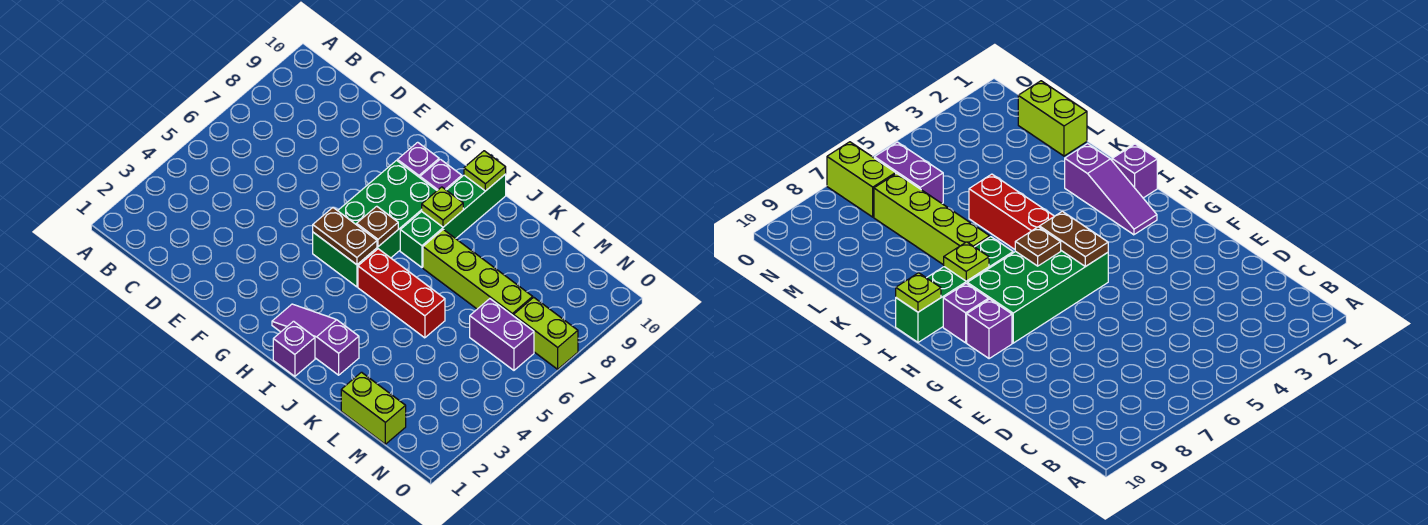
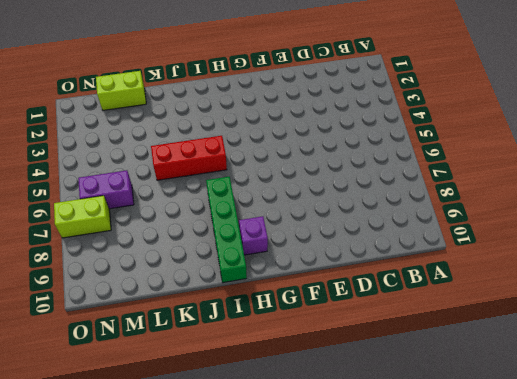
none -> green 2x4 brick [313,161,437,287]
none -> purple 1x1 brick [397,142,439,178]
none -> purple 1x3 slope [272,304,359,375]

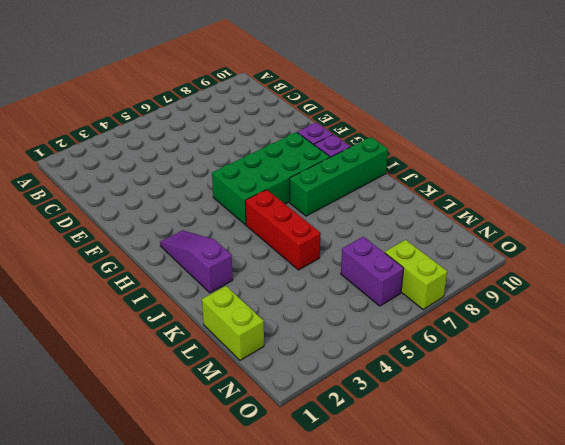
none -> purple 1x1 brick [273,321,315,376]
none -> lime 1x4 brick [423,230,533,316]
none -> brown 1x2 plate [313,208,377,265]

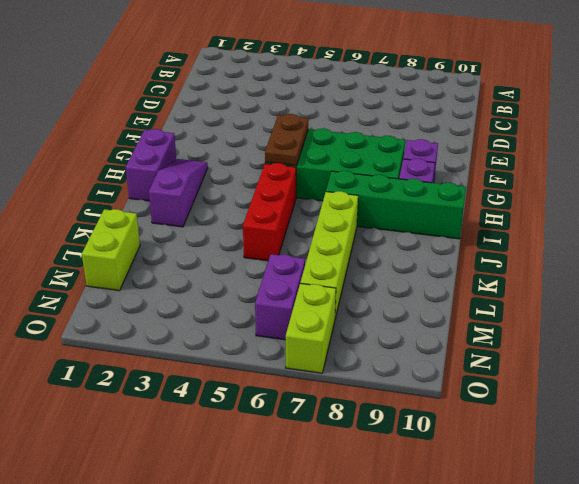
purple 1x2 brick [126,129,176,201] -> purple 1x1 brick [273,321,315,376]
none -> brown 1x1 plate [357,206,398,246]
none -> lime 1x1 plate [422,187,463,227]
none -> lime 1x1 plate [464,151,506,191]

